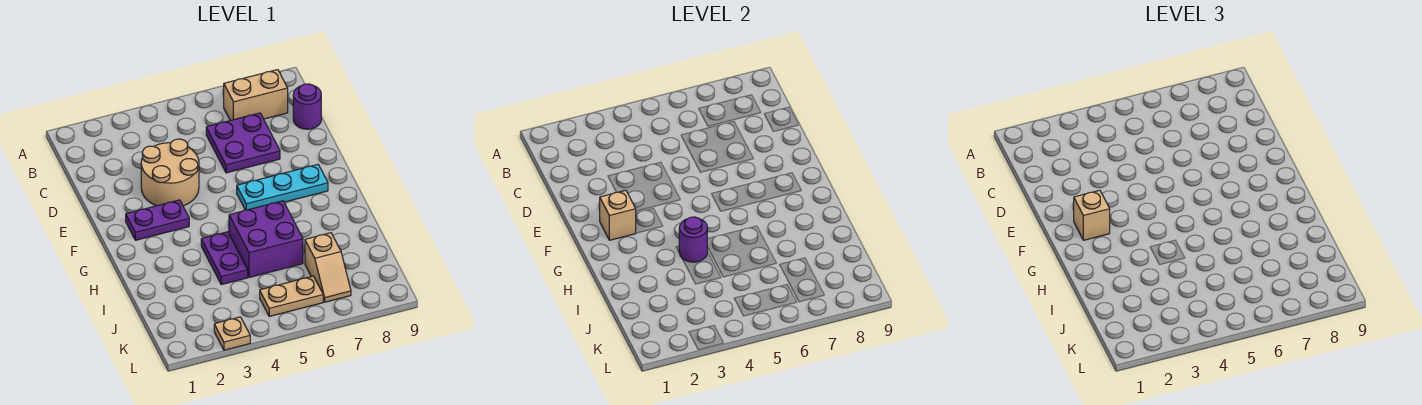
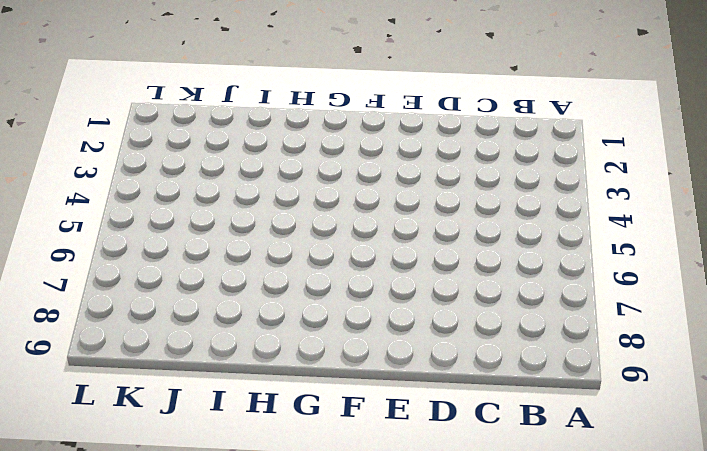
none -> tan 1x2 brick [224,70,288,121]
none -> purple 2x2 plate [206,113,280,173]
none -> purple 1x1 round brick [293,84,321,129]

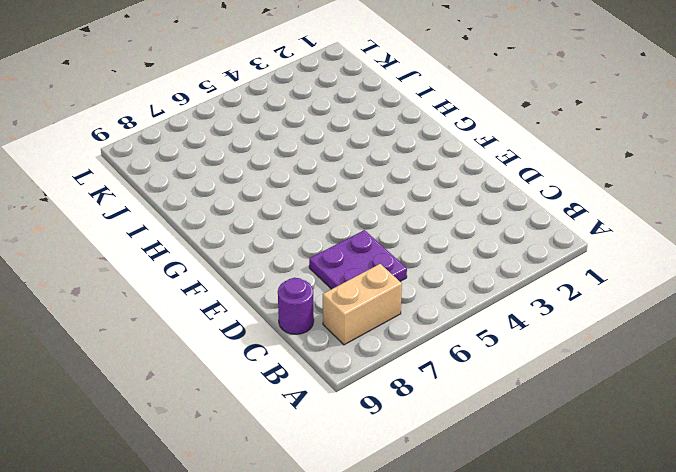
none -> tan 2x2 round brick [141,139,199,206]
none -> purple 1x2 plate [126,200,189,240]
none -> cyan 1x3 plate [237,165,328,210]

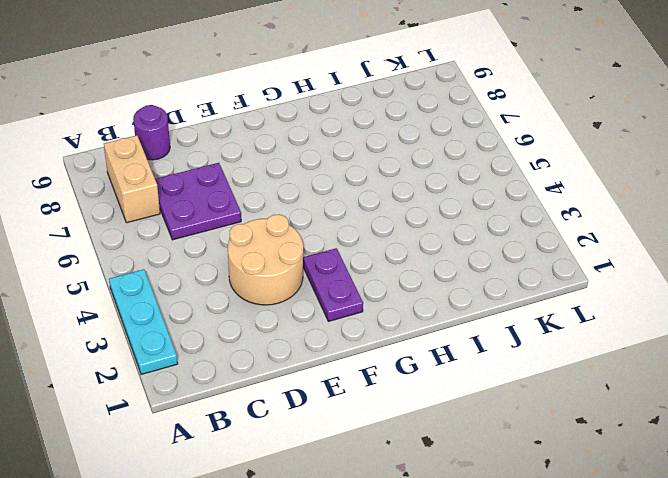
cyan 1x3 plate [109,269,178,375] -> cyan 1x3 plate moved to [237,165,328,210]
none -> purple 1x2 plate [201,232,248,285]
none -> purple 2x2 brick [229,201,303,277]
none -> tan 1x2 slope [305,233,351,302]

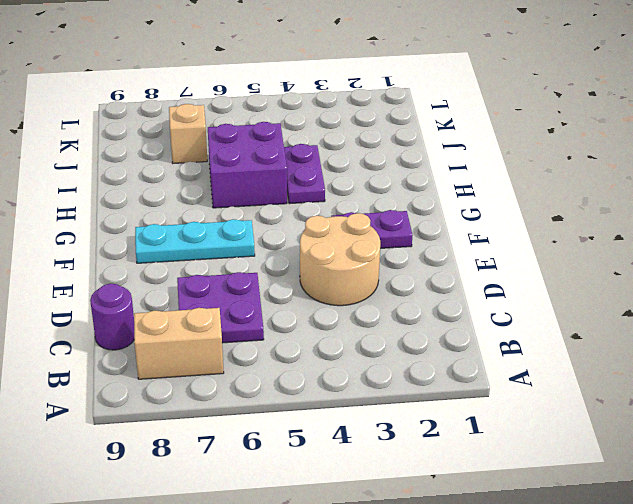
none -> tan 1x2 plate [260,276,323,316]
none -> tan 1x1 plate [214,317,250,350]
none -> tan 1x1 brick [600,190,636,240]

